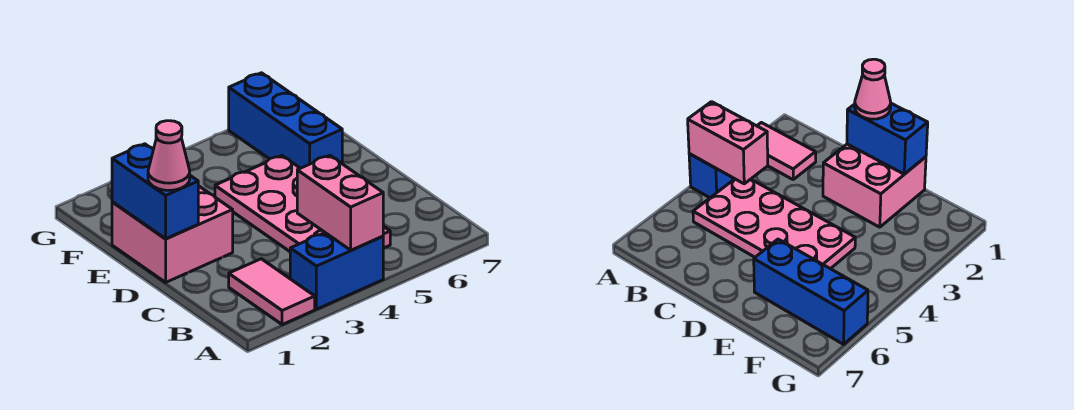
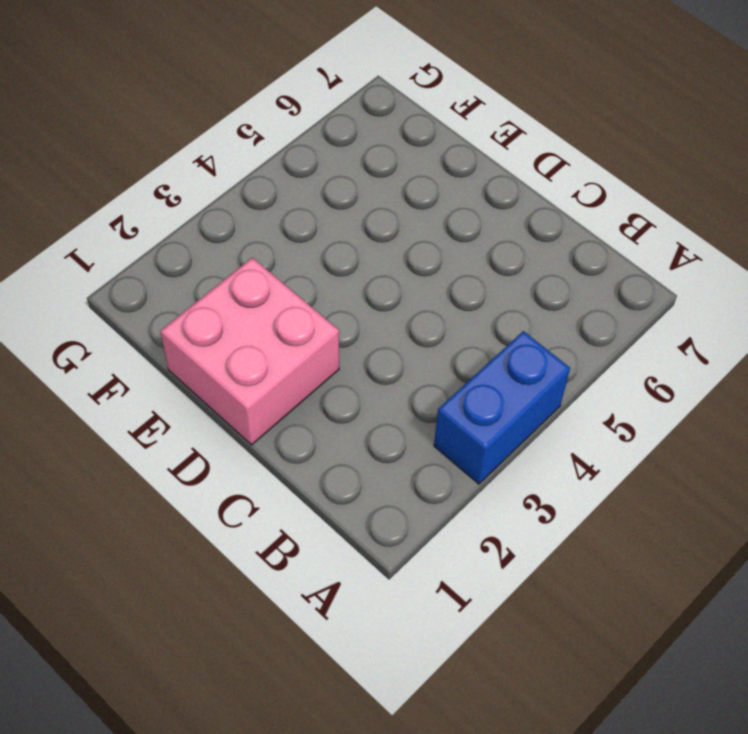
none -> pink 1x2 tile [229,259,315,325]
none -> pink 2x4 plate [215,156,390,251]

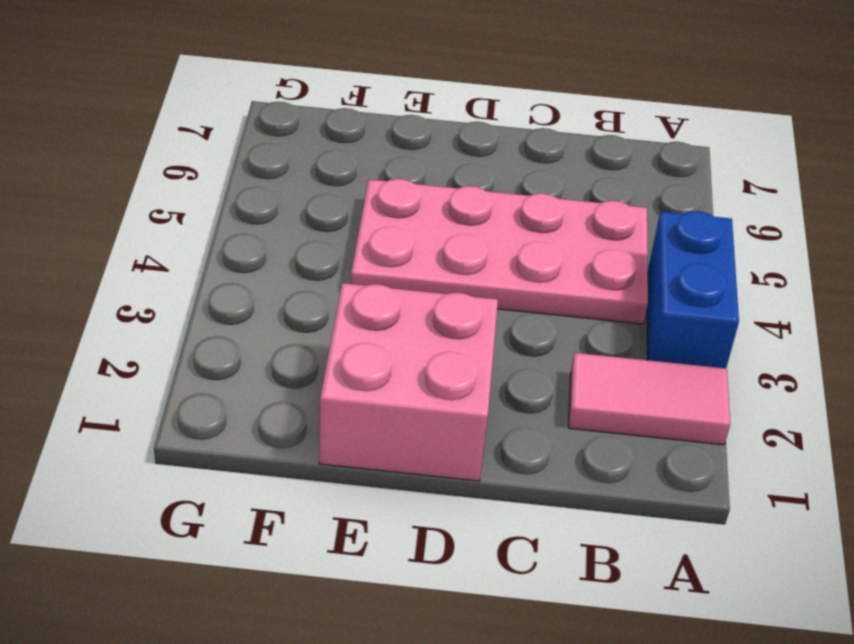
none -> blue 1x3 brick [229,73,342,168]
none -> pink 1x2 brick [297,155,383,250]

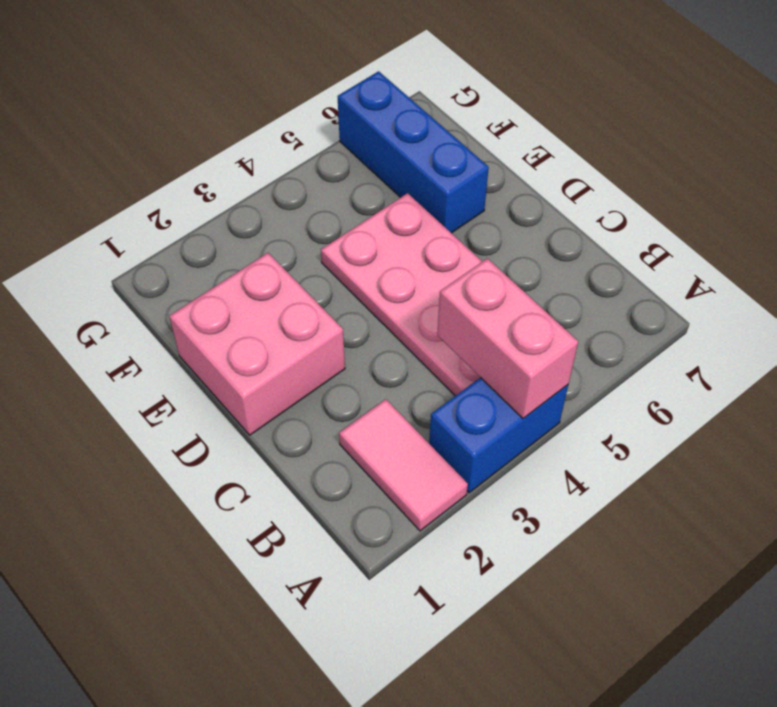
none -> blue 1x2 brick [112,144,198,239]
none -> pink 1x1 cone [148,121,190,190]

